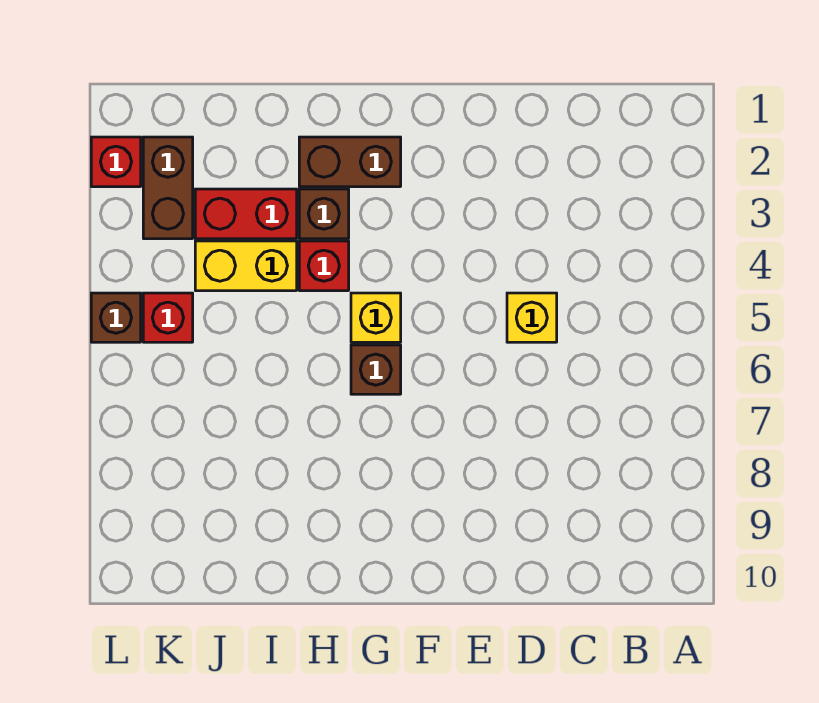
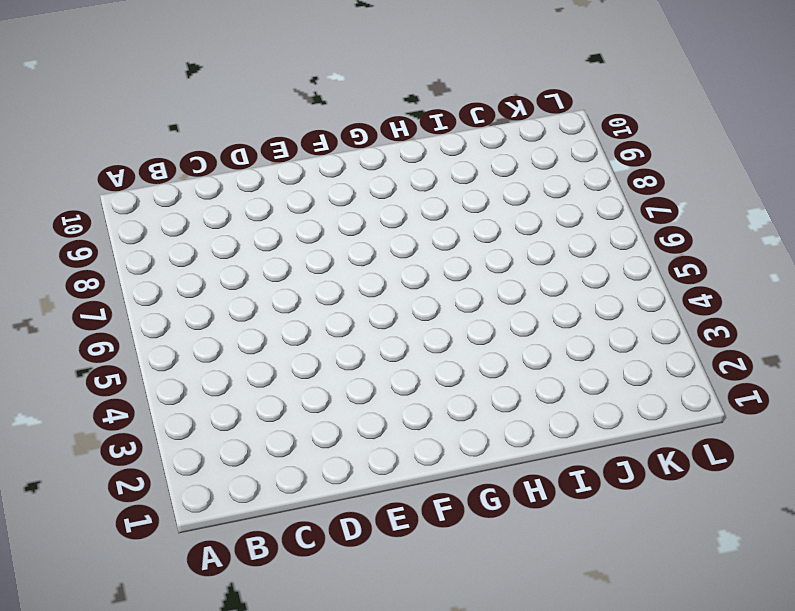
none -> yellow 1x1 brick [507,293,557,342]
none -> brown 1x2 brick [299,137,401,187]
none -> yellow 1x1 brick [351,293,401,342]

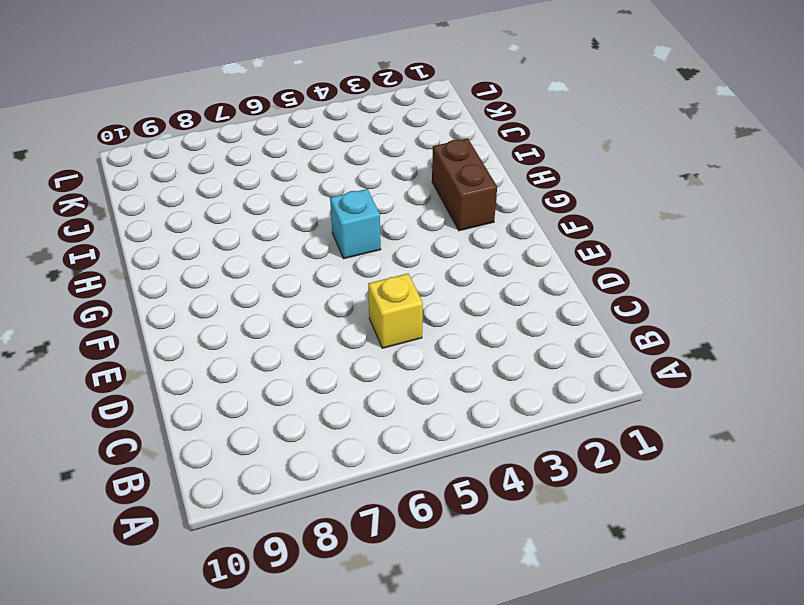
cyan 1x1 brick [330,189,381,259] -> yellow 1x1 brick [351,293,401,342]
none -> brown 1x1 brick [351,345,401,394]
none -> brown 1x1 brick [299,189,349,239]
none -> red 1x1 brick [299,241,349,291]

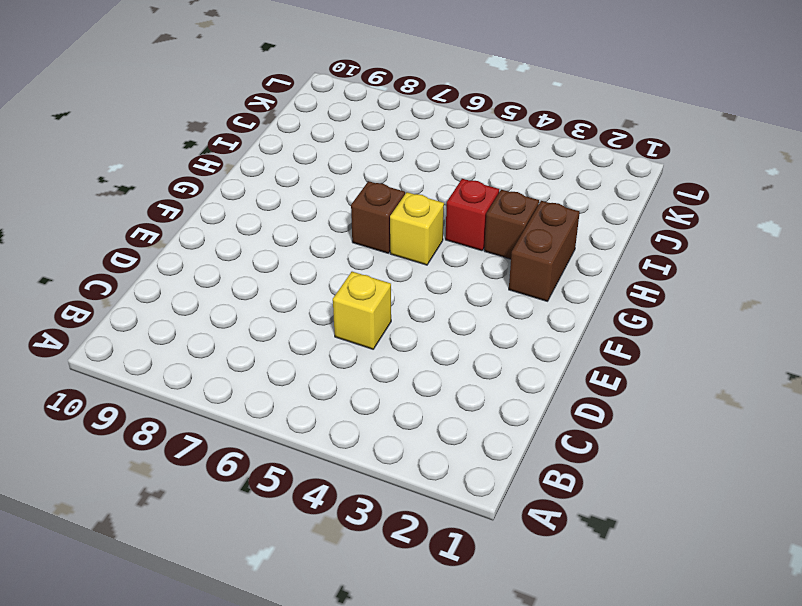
none -> red 1x2 brick [195,189,297,239]
none -> yellow 1x2 brick [195,241,297,291]
none -> brown 1x2 brick [143,137,193,239]

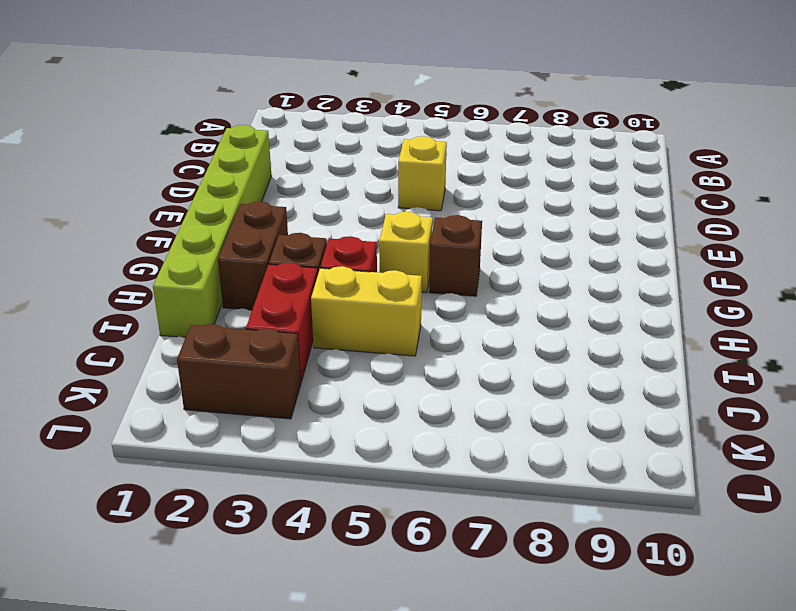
lime 1x6 brick [153,125,271,338] -> none
yellow 1x2 brick [311,266,422,356] -> yellow 1x2 brick turned to [195,241,297,291]
none -> red 1x1 brick [143,293,193,342]
none -> red 1x1 brick [91,137,141,187]
none -> brown 1x1 brick [91,293,141,342]

